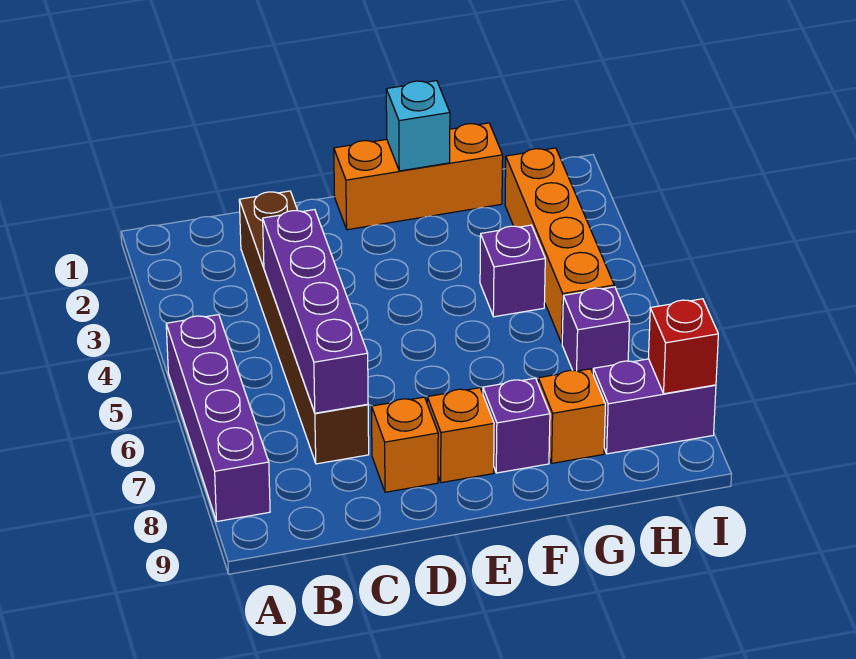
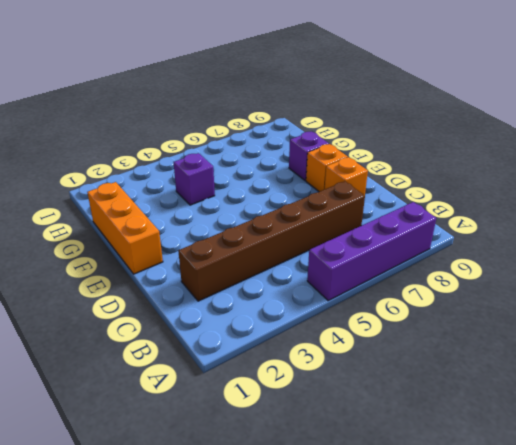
none -> orange 1x1 brick [538,369,606,463]
none -> orange 1x4 brick [505,148,614,343]
none -> purple 1x1 brick [562,287,630,373]

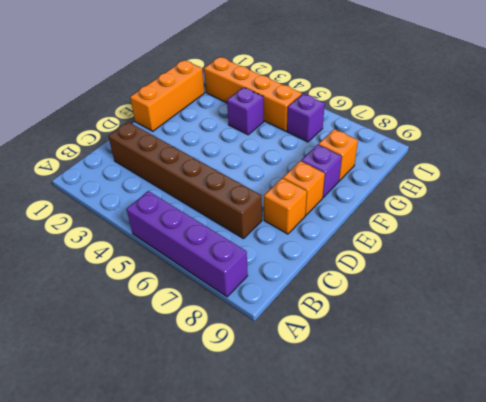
none -> purple 1x2 brick [593,359,716,454]
none -> purple 1x4 brick [263,210,368,413]
none -> cyan 1x1 brick [386,81,450,171]

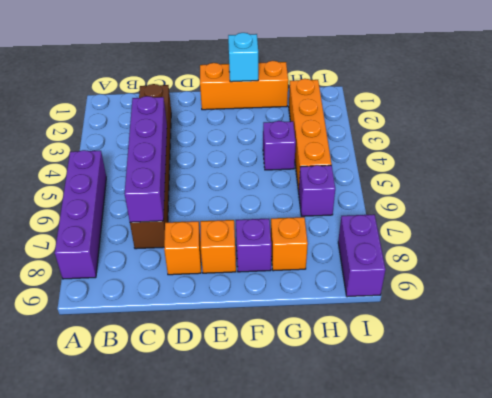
purple 1x2 brick [338,214,386,297] -> purple 1x2 brick turned to [593,359,716,454]
none -> red 1x1 brick [648,299,718,394]

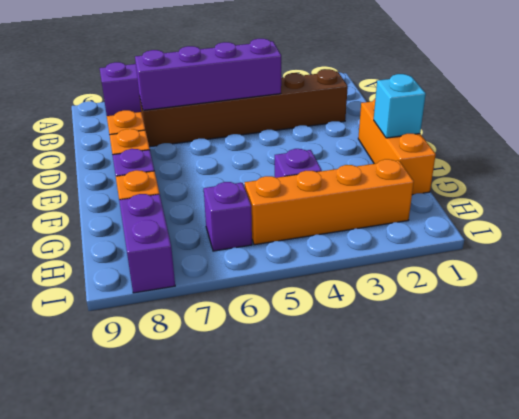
none -> red 1x1 brick [648,299,718,394]

